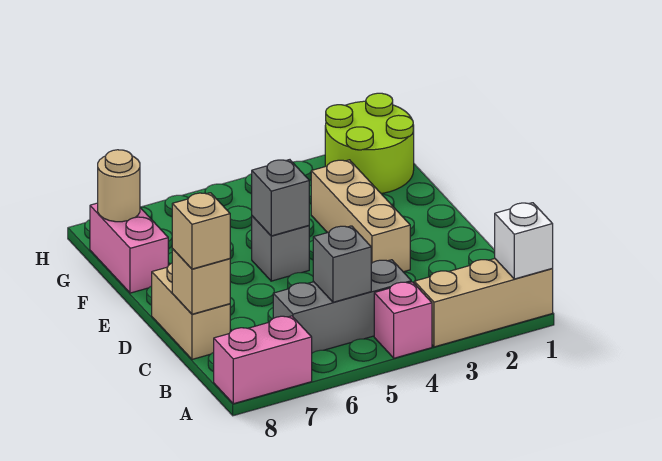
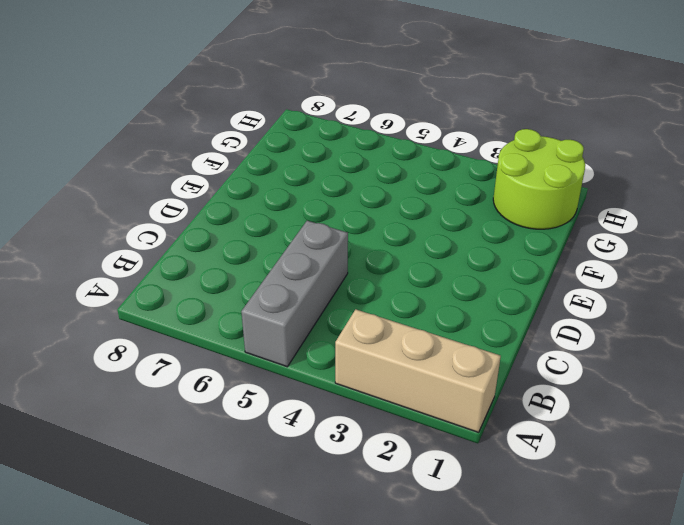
grey 1x3 brick [241,221,348,367] -> grey 1x3 brick turned to [273,260,411,353]
none -> pink 1x1 brick [374,282,432,358]
none -> pink 1x2 brick [214,316,312,404]
none -> tan 1x2 brick [152,263,230,359]

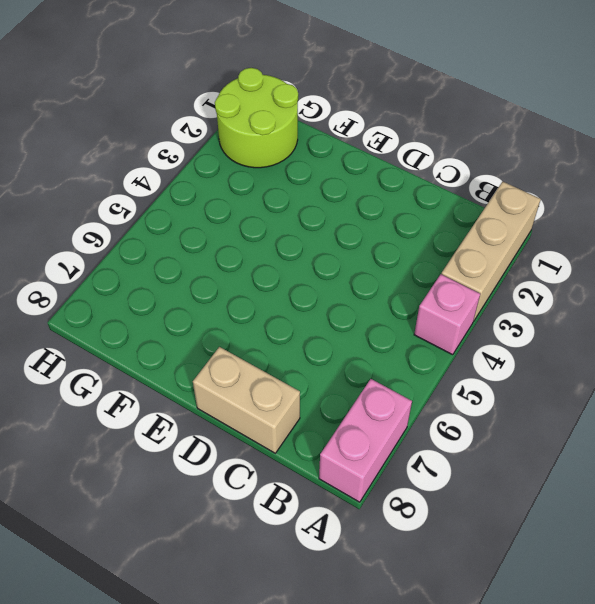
none -> grey 1x3 brick [273,260,411,353]
none -> tan 1x3 brick [311,160,410,272]
none -> grey 1x1 brick [252,216,309,281]

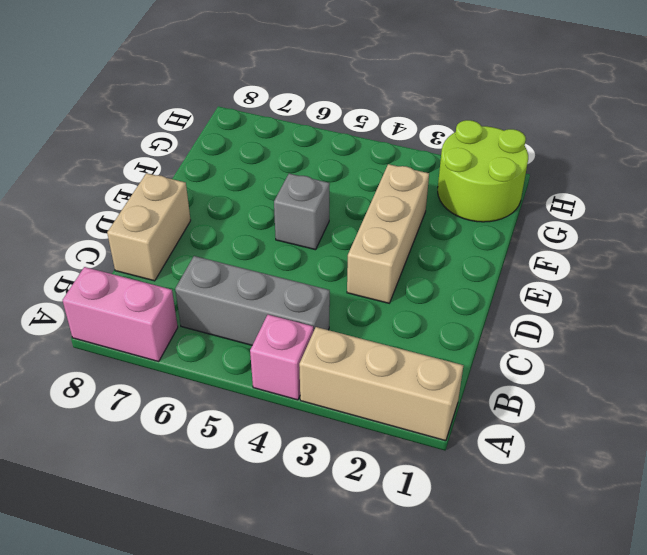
none -> pink 1x2 brick [90,203,168,293]
none -> white 1x1 brick [495,203,553,279]
none -> grey 1x1 brick [313,226,371,302]

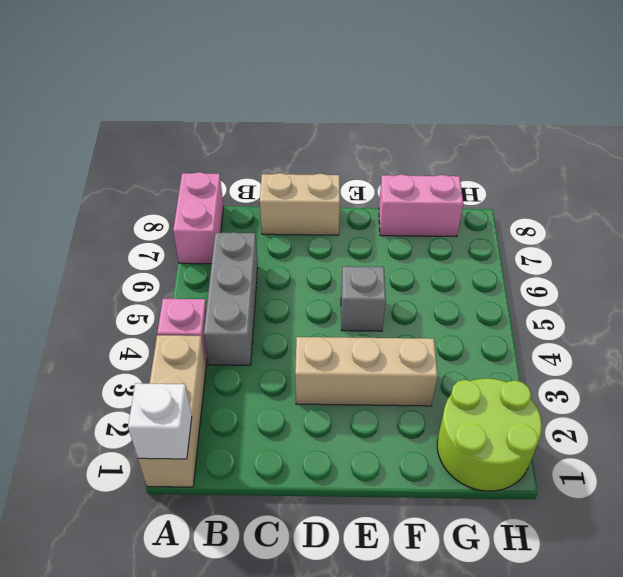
none -> grey 1x1 brick [313,226,371,302]
none -> tan 1x1 brick [172,249,230,314]
none -> grey 1x1 brick [252,160,309,236]

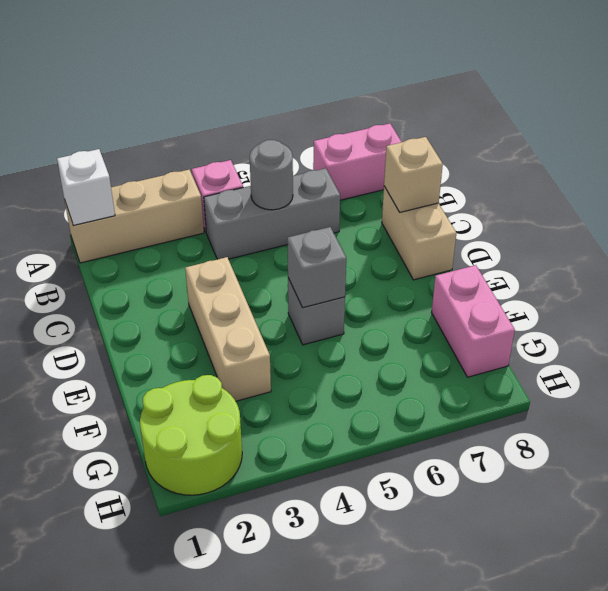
grey 1x1 round brick [250,140,293,210] -> grey 1x1 brick [313,226,371,302]
none -> tan 1x1 round brick [98,150,140,222]
none -> tan 1x1 brick [172,193,230,269]

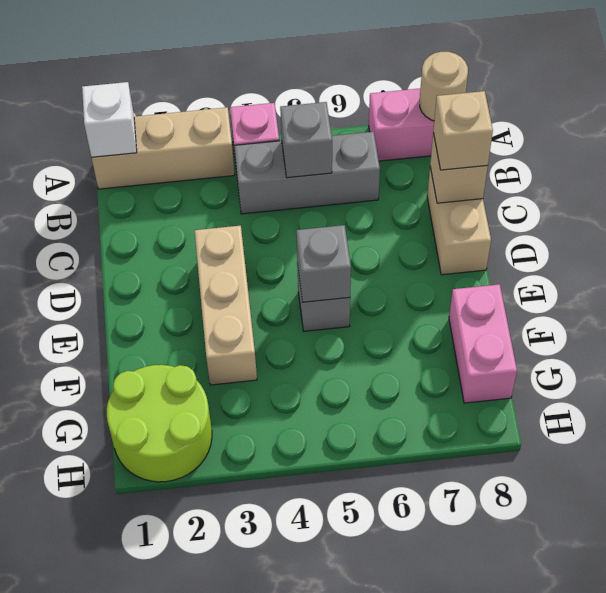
tan 1x1 round brick [420,52,468,121] -> tan 1x1 round brick moved to [98,150,140,222]

